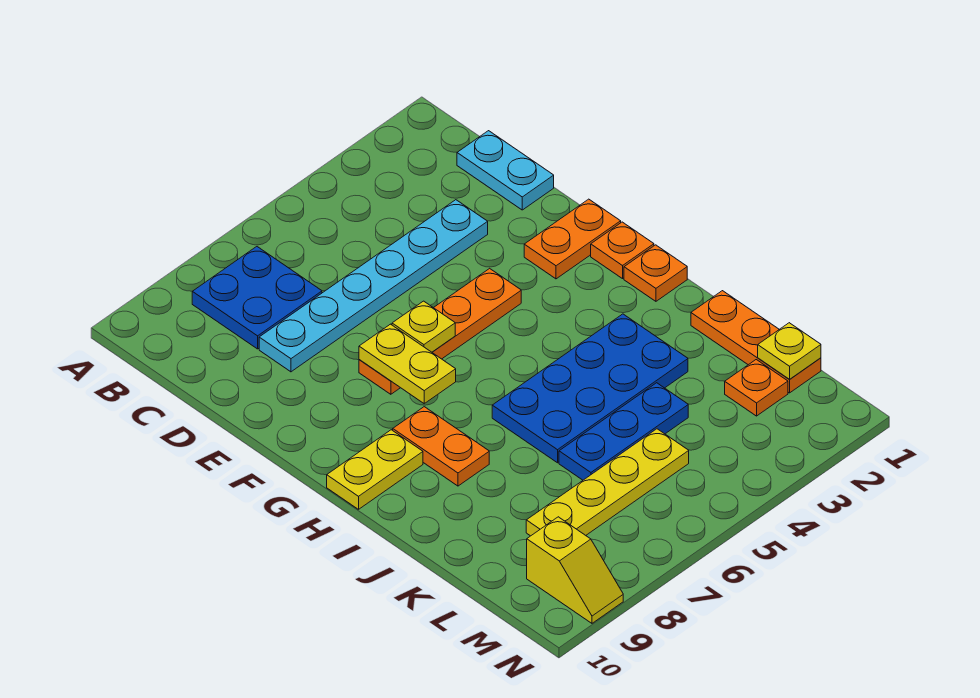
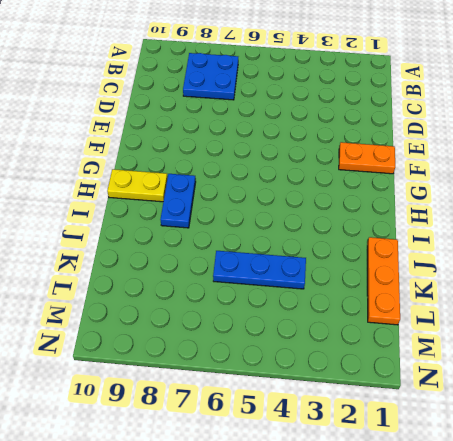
blue 1x2 plate [160,174,196,228] -> orange 1x2 plate [393,407,489,486]
none -> cyan 1x2 plate [457,131,554,210]
none -> cyan 1x6 plate [259,200,488,372]
none -> orange 1x4 plate [359,268,521,394]

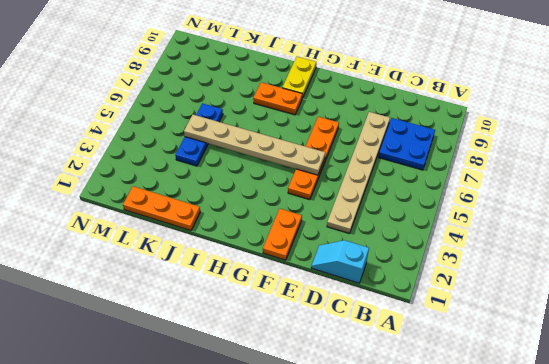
cyan 1x2 slope [311,240,369,283] -> cyan 1x2 plate [457,131,554,210]
tan 1x6 plate [327,112,390,233] -> cyan 1x6 plate [259,200,488,372]
tan 1x6 plate [184,115,325,175] -> none
none -> orange 1x1 plate [591,222,654,279]
none -> orange 1x1 plate [624,245,687,301]
none -> blue 2x4 plate [492,314,688,463]

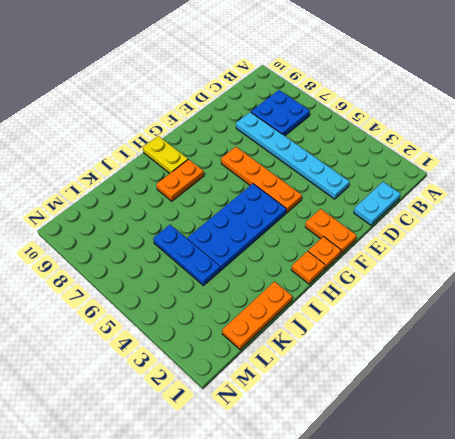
blue 2x4 plate [187,184,286,270] -> blue 2x4 plate turned to [492,314,688,463]
none -> orange 1x1 plate [725,360,788,416]
none -> yellow 1x4 plate [526,429,689,536]
none -> yellow 1x2 slope [527,517,623,623]

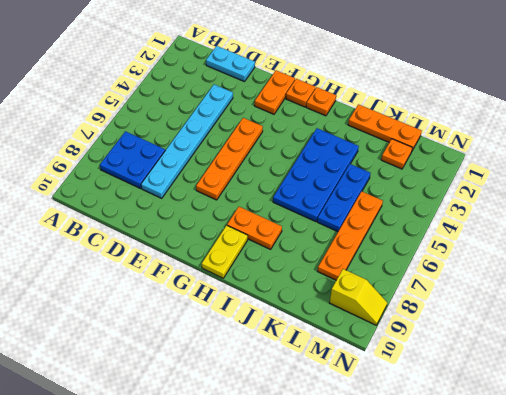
orange 1x4 plate [318,191,383,280] -> yellow 1x4 plate [526,429,689,536]
none -> yellow 1x1 plate [392,301,455,352]
none -> yellow 1x2 plate [359,324,456,404]
none -> yellow 1x1 plate [758,323,821,380]

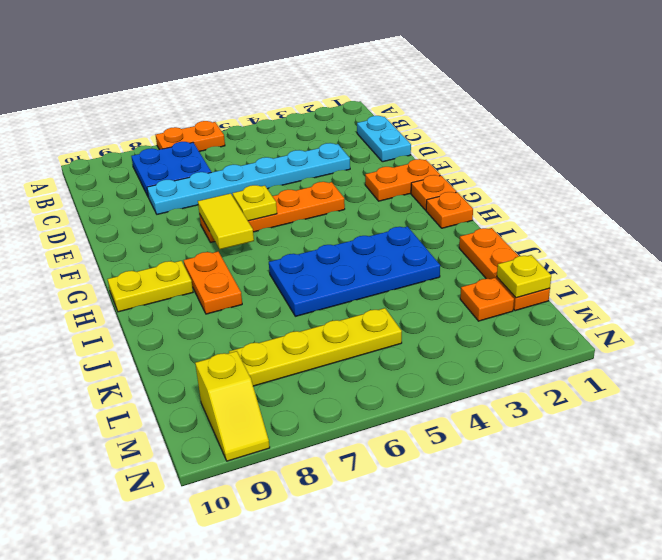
orange 1x2 plate [156,121,225,151] -> none
yellow 1x2 tile [198,193,254,249] -> yellow 1x2 plate [359,324,456,404]
none -> blue 1x3 plate [559,383,688,480]

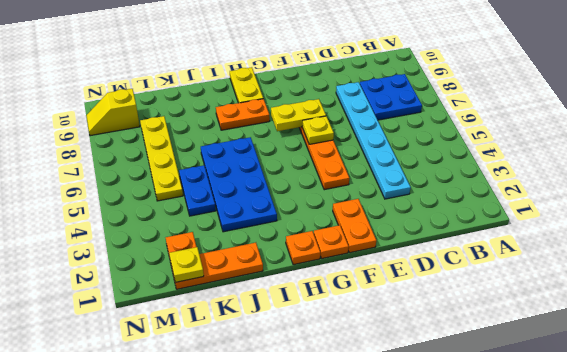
blue 1x2 plate [179,165,216,216] -> blue 1x3 plate [559,383,688,480]
none -> cyan 1x2 plate [457,131,554,210]

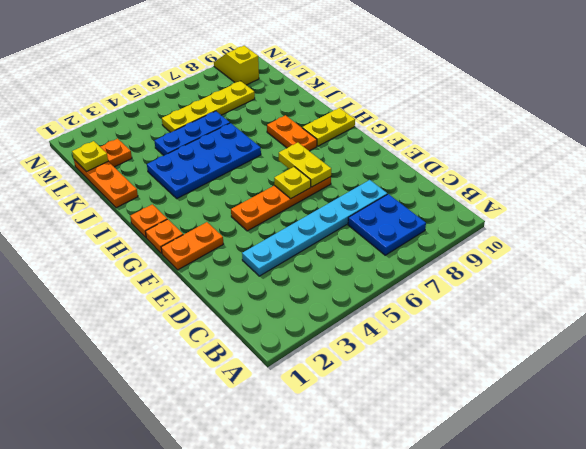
none -> cyan 1x2 plate [457,131,554,210]

